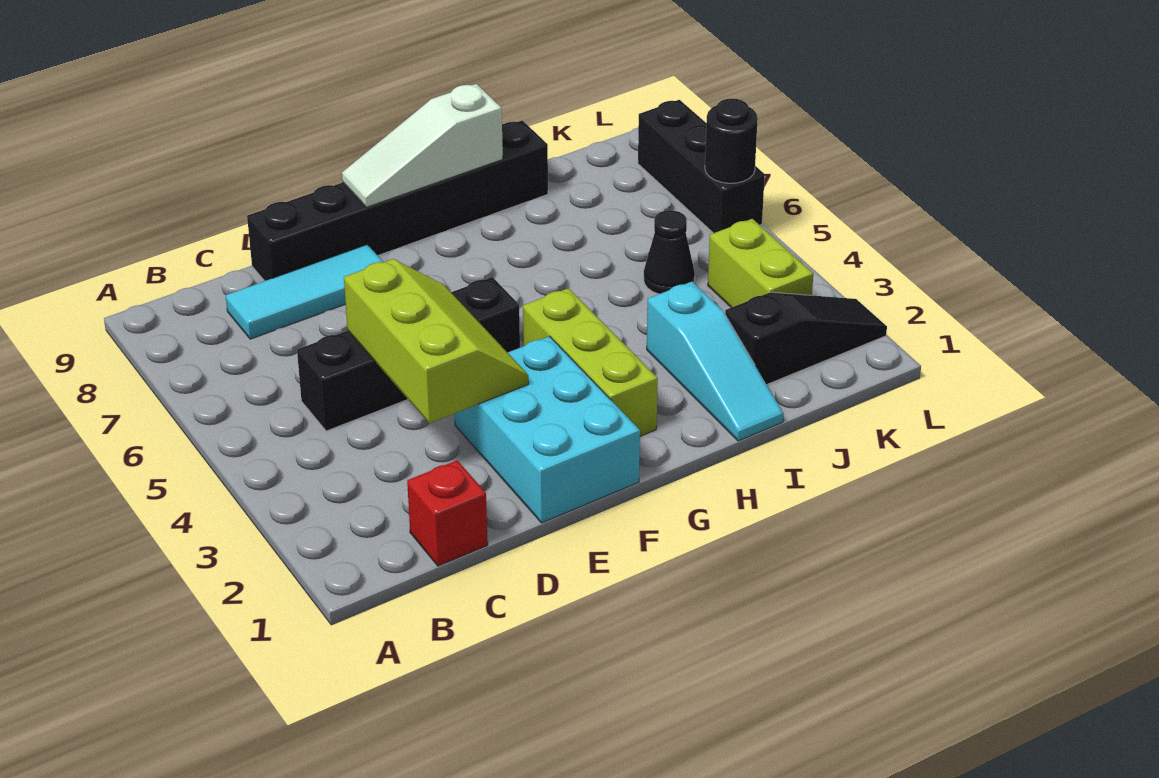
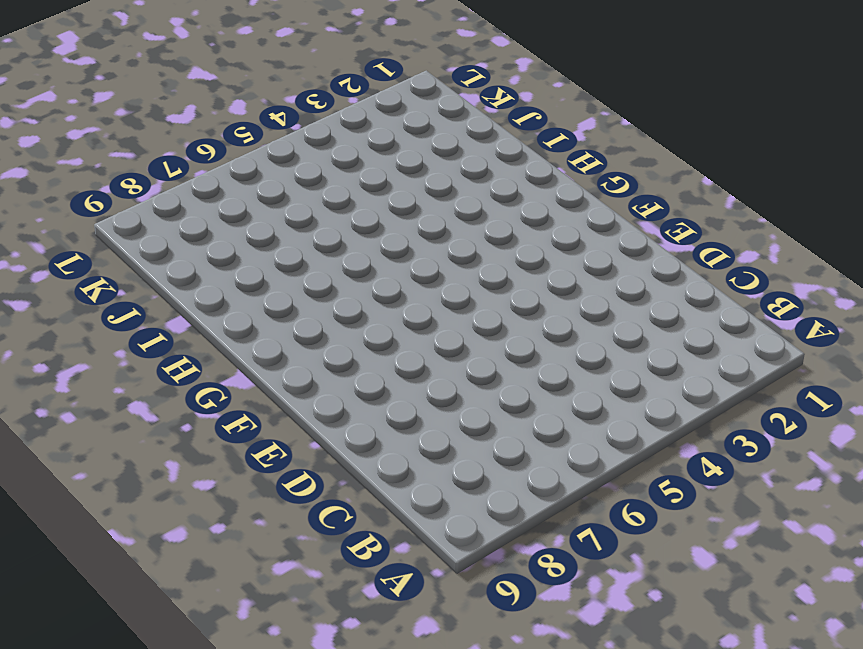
none -> red 1x1 brick [407,460,488,566]
none -> black 1x4 brick [297,277,520,431]
none -> cyan 1x3 tile [226,245,383,339]

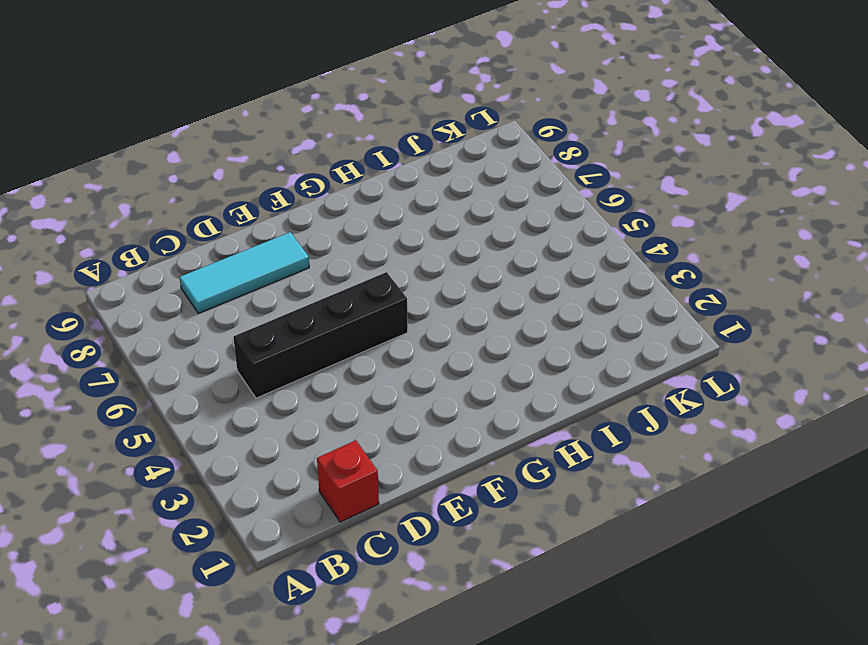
none -> black 1x6 brick [247,120,548,281]
none -> cyan 2x3 brick [455,336,640,523]
none -> lime 1x3 brick [523,288,658,436]

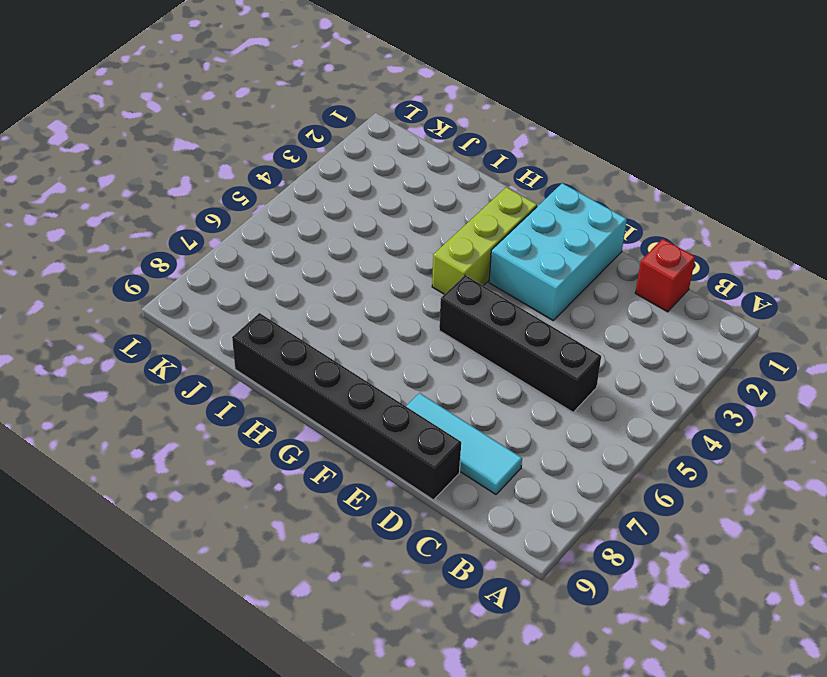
none -> cyan 1x3 slope [647,282,783,441]
none -> black 1x3 slope [725,292,887,385]
none -> black 1x1 cone [644,210,695,294]

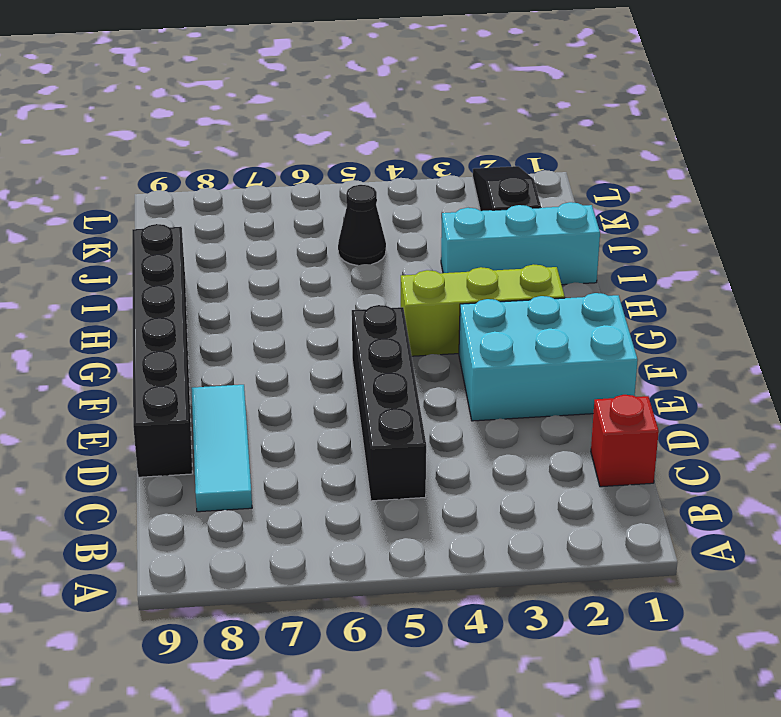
cyan 1x3 brick [441,202,600,285] -> cyan 1x3 slope [647,282,783,441]
none -> lime 1x2 brick [708,219,813,308]
none -> black 1x3 brick [638,100,765,233]
none -> lime 2x3 slope [344,259,528,423]

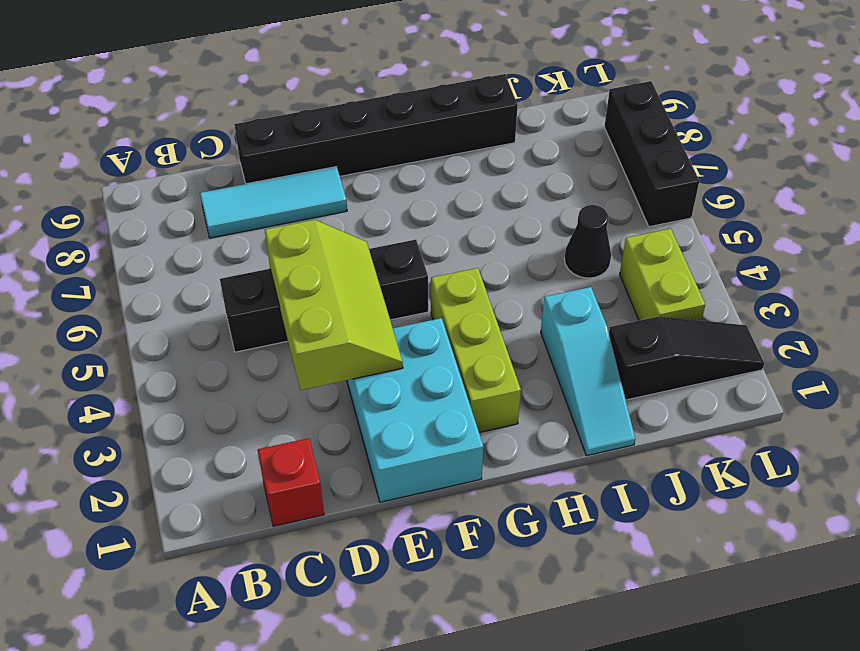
none -> white 1x3 slope [342,84,503,207]
none -> black 1x1 round brick [705,98,758,183]

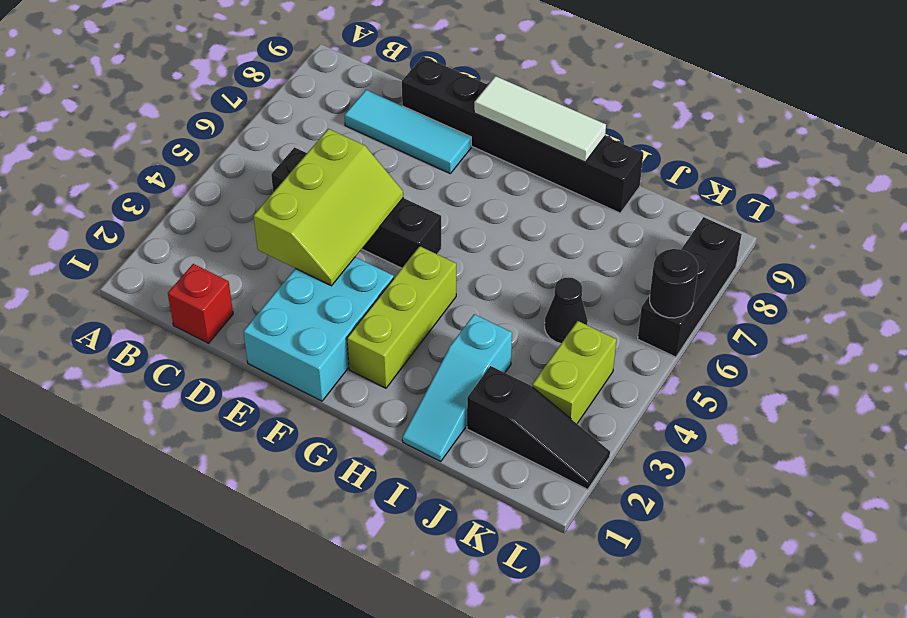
white 1x3 tile [474,76,606,162] -> white 1x3 slope [342,84,503,207]

